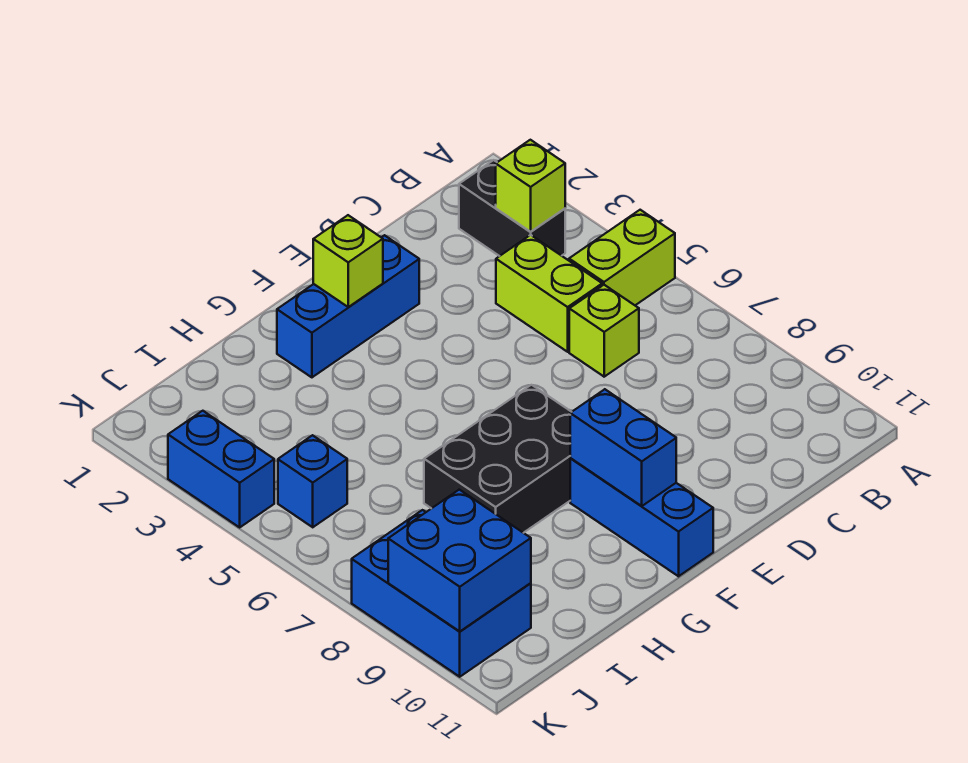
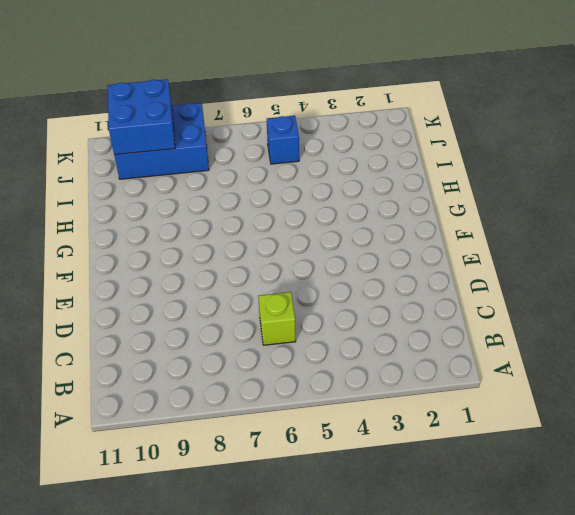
none -> lime 1x2 brick [569,210,675,305]
none -> black 1x2 brick [459,160,565,256]
none -> lime 1x2 brick [496,235,602,352]

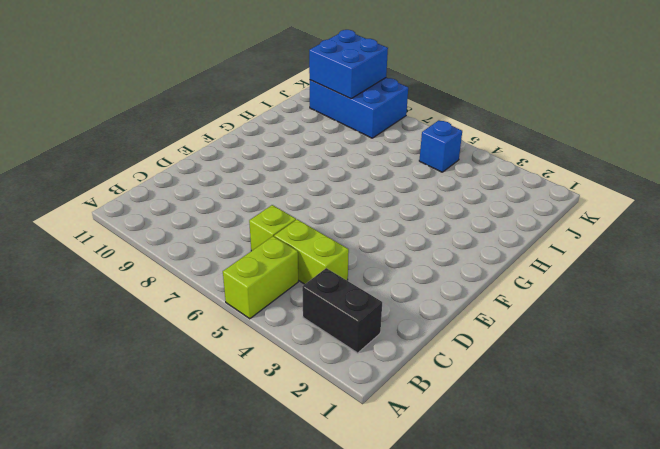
none -> blue 1x3 brick [277,235,419,377]
none -> black 2x3 brick [424,385,571,533]
none -> blue 1x3 brick [570,458,713,576]

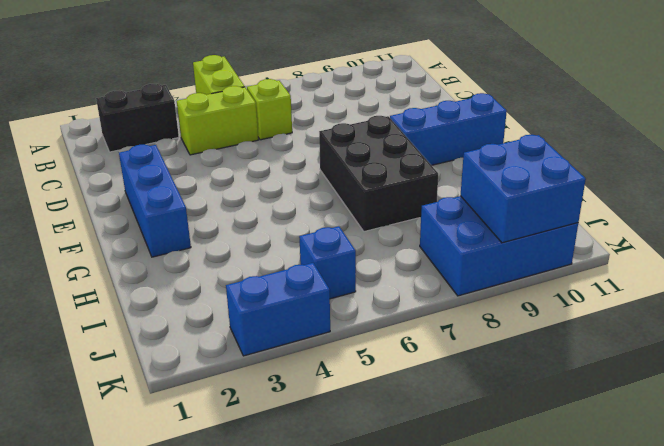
none -> lime 1x1 brick [496,140,565,232]
none -> lime 1x1 brick [313,215,383,307]
none -> blue 1x2 brick [570,389,676,506]

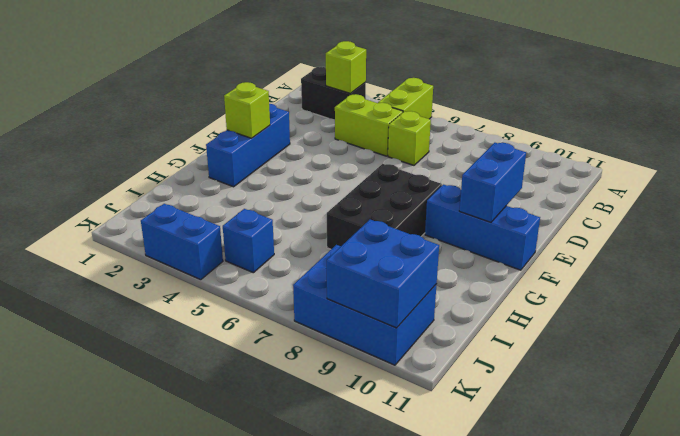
blue 1x2 brick [459,143,526,222] -> blue 1x2 brick turned to [570,389,676,506]

